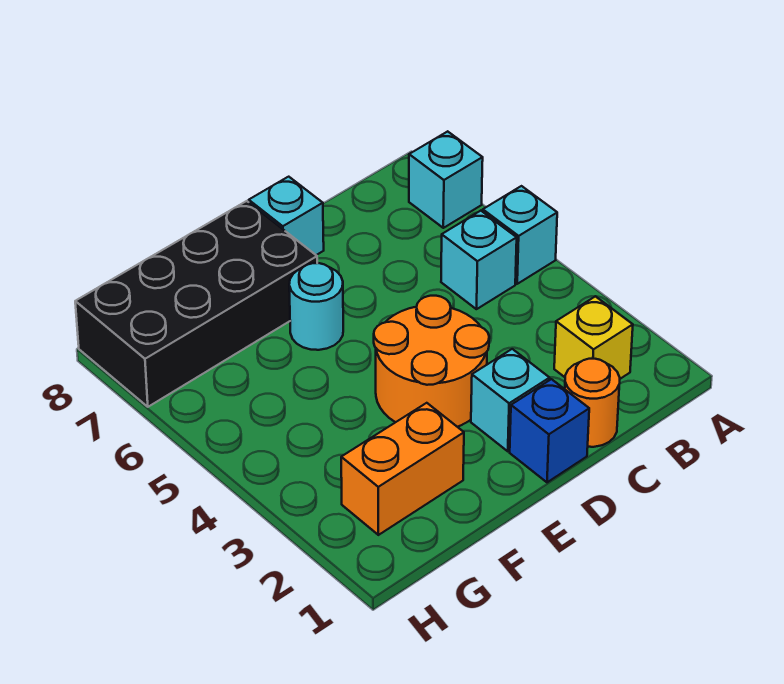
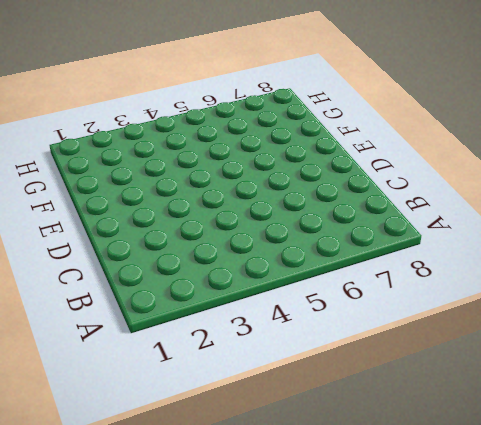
none -> cyan 1x1 brick [483,186,557,284]
none -> cyan 1x1 brick [409,131,483,228]
none -> yellow 1x1 brick [554,296,633,379]

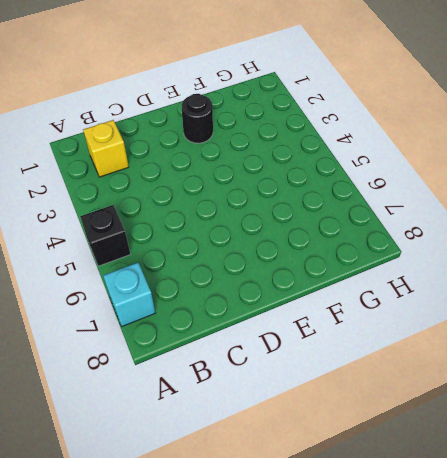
black 1x1 brick [80,205,130,266] -> cyan 1x1 brick [483,186,557,284]
black 1x1 round brick [182,94,213,143] -> none
none -> cyan 1x1 brick [441,211,517,309]
none -> orange 1x1 round brick [565,359,620,447]
none -> blue 1x1 brick [510,379,589,482]

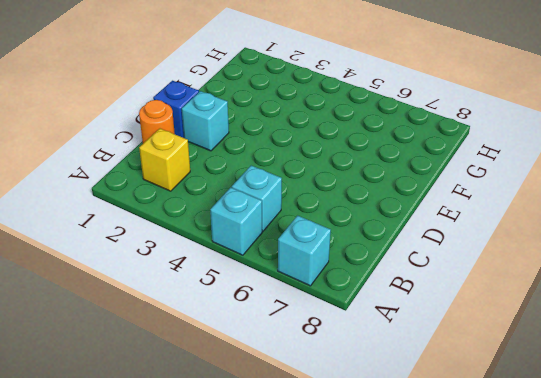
none -> orange 2x2 round brick [374,296,489,427]
none -> cyan 1x1 brick [249,177,324,255]
none -> cyan 1x1 round brick [289,263,343,350]

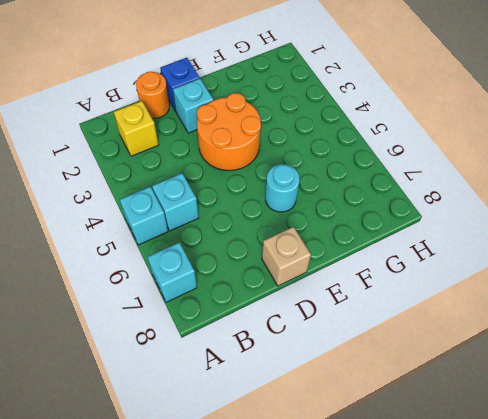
tan 1x1 brick [262,227,311,286] -> cyan 1x1 brick [249,177,324,255]
none -> black 2x4 brick [75,201,317,407]
none -> orange 1x2 brick [341,403,464,535]

